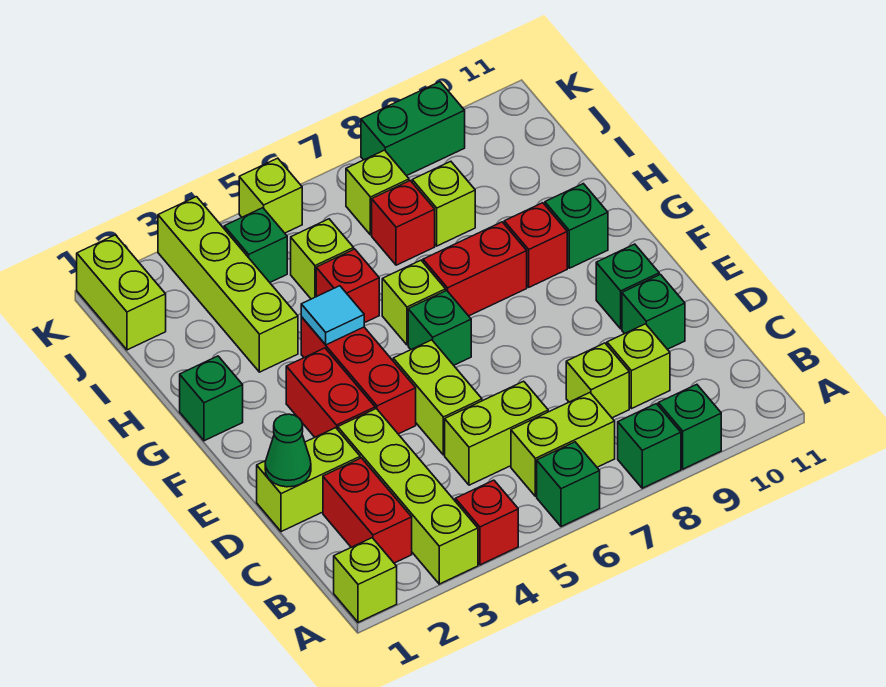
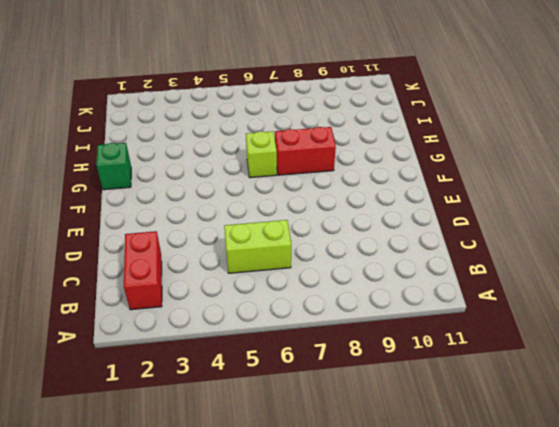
none -> lime 1x1 brick [334,538,397,622]
none -> lime 1x4 brick [338,409,478,584]
none -> red 1x1 brick [455,480,518,565]
none -> green 1x1 brick [537,442,600,527]

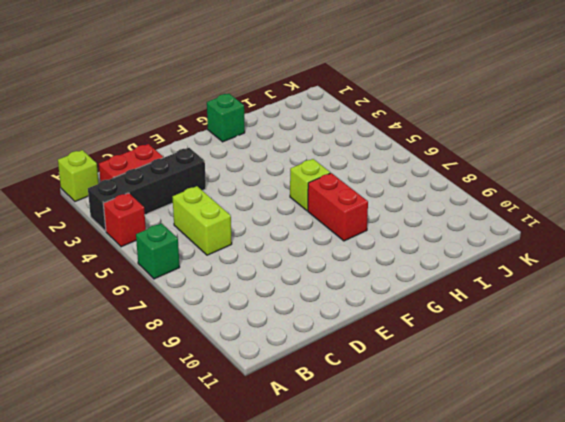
black 1x4 brick [88,148,206,231] -> lime 1x4 brick [338,409,478,584]
none -> green 1x1 brick [618,404,681,488]
none -> green 1x1 brick [658,385,721,469]
none -> lime 1x2 brick [511,393,615,496]
none -> lime 1x1 brick [566,343,629,418]

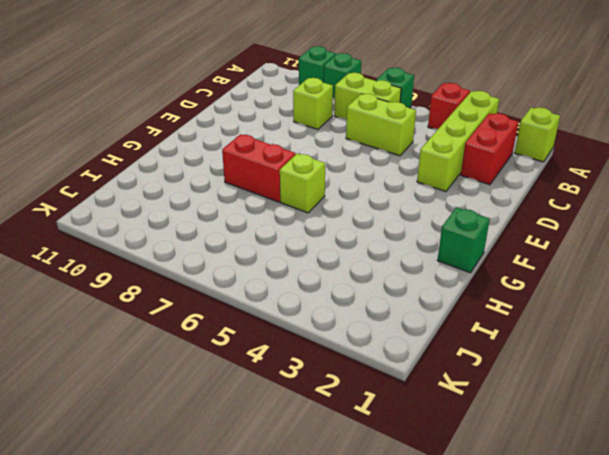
none -> lime 1x1 brick [607,324,670,409]
none -> lime 1x2 brick [257,428,360,532]
none -> lime 1x2 brick [393,340,482,455]
none -> green 1x1 brick [622,274,685,349]

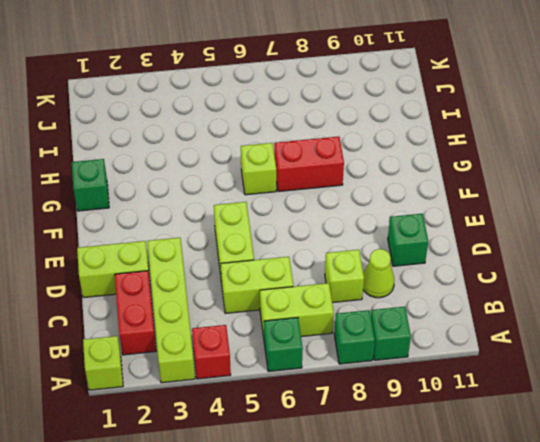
lime 1x1 cone [363,249,394,298] -> lime 1x1 brick [607,324,670,409]
none -> red 1x2 brick [286,348,375,437]
none -> red 1x3 brick [301,317,416,434]
none -> green 1x1 brick [596,244,659,329]
none -> green 1x1 brick [408,291,471,365]

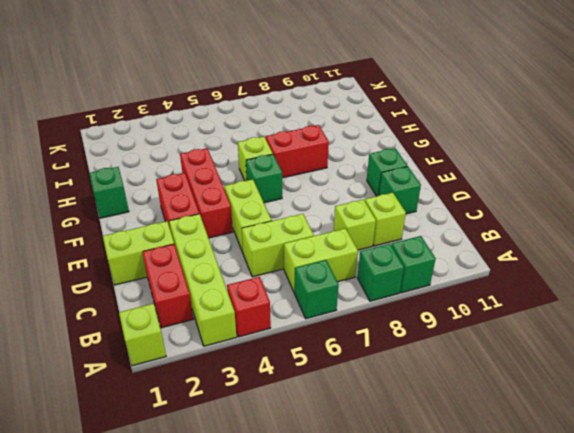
none -> red 1x1 brick [504,203,567,287]
none -> green 1x1 brick [545,184,608,268]
none -> lime 1x4 brick [158,197,298,372]
none -> red 1x1 brick [316,249,379,323]

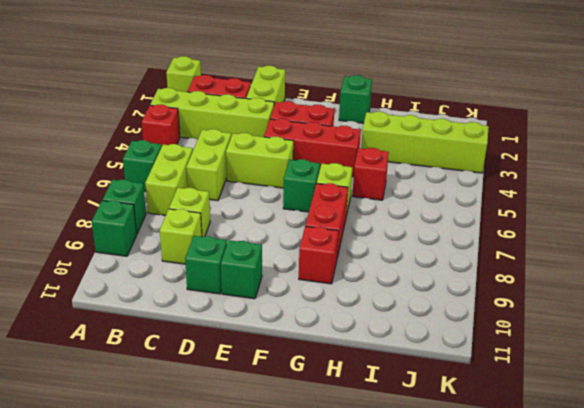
none -> green 1x1 brick [545,184,608,268]
none -> lime 1x1 brick [291,219,354,299]
none -> red 1x1 brick [372,181,435,265]
none -> lime 1x1 brick [412,161,475,246]

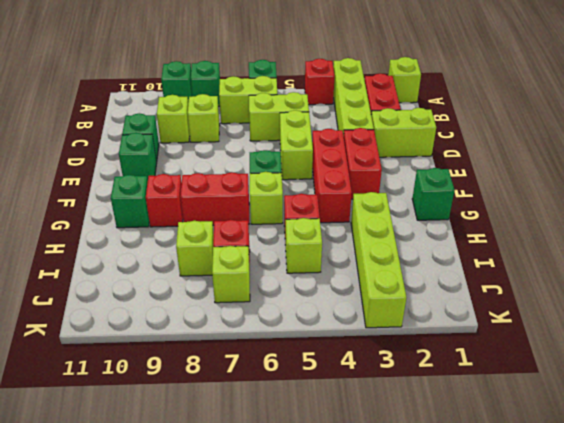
none -> lime 1x2 brick [77,235,166,350]
none -> green 1x1 brick [224,208,287,282]
none -> lime 1x1 brick [239,158,302,233]
none -> green 1x2 brick [361,82,465,176]

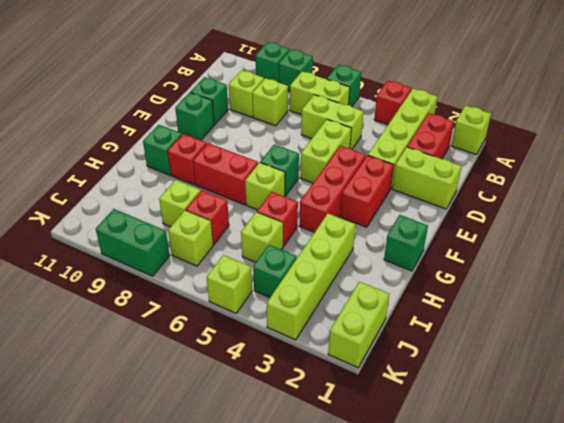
none -> green 1x1 cone [265,414,311,487]
none -> cyan 1x1 tile [301,286,364,345]

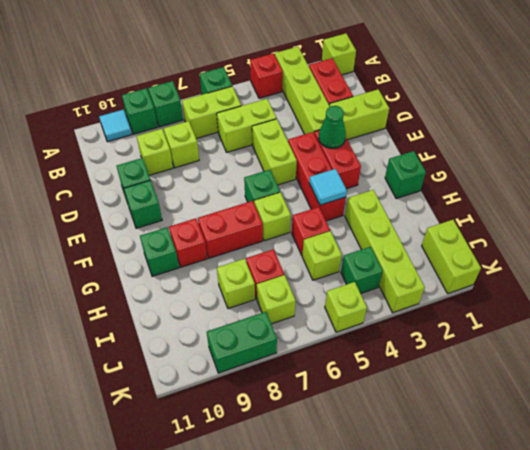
cyan 1x1 tile [99,110,132,142] -> none
green 1x1 cone [319,106,346,148] -> green 1x1 cone moved to [265,414,311,487]

